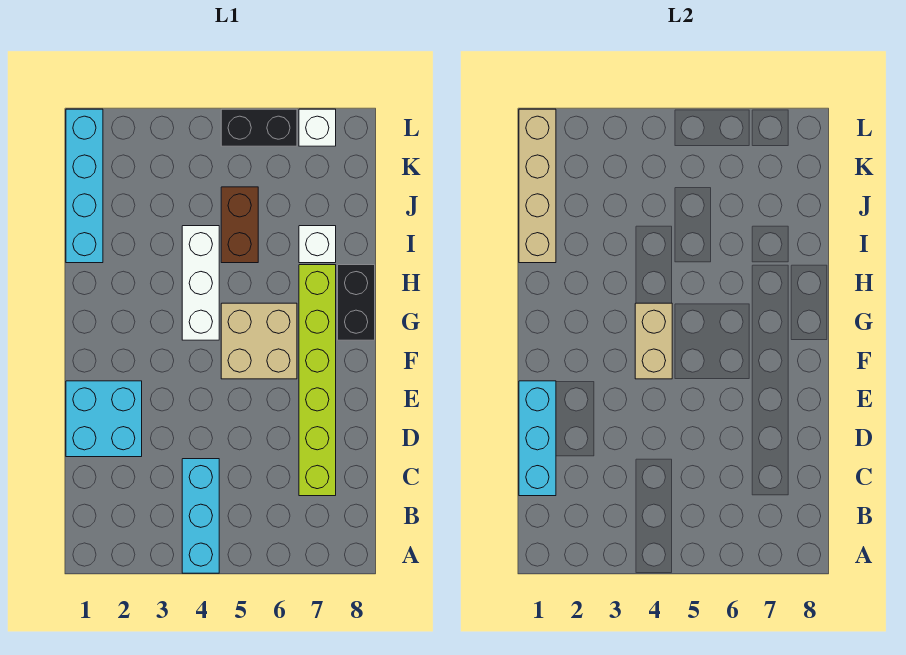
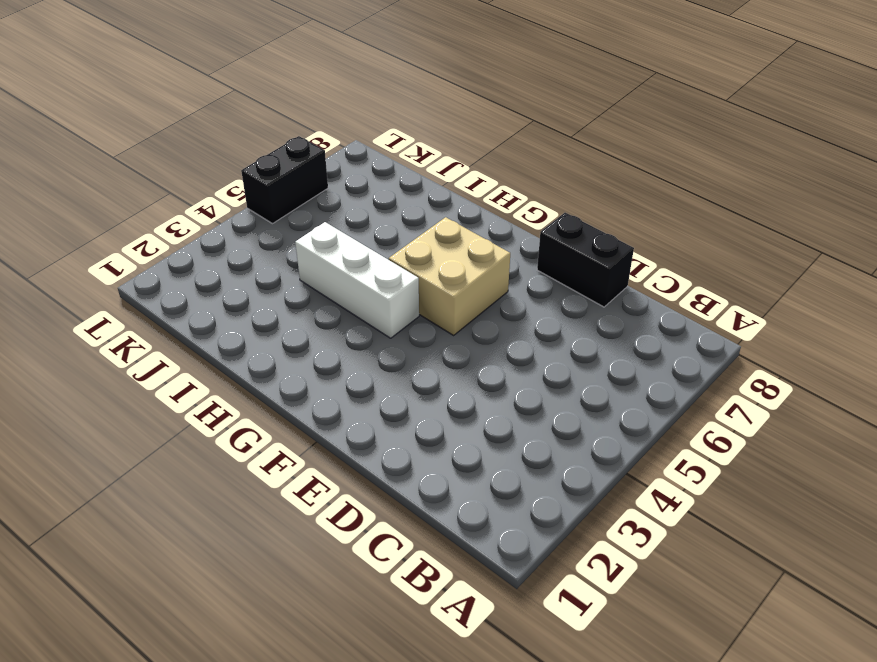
black 1x2 brick [537,213,634,307] -> black 1x2 brick moved to [338,265,375,340]
none -> cyan 1x3 brick [182,459,219,573]
none -> lime 1x6 brick [299,265,336,496]
none -> cyan 2x2 brick [66,381,142,457]

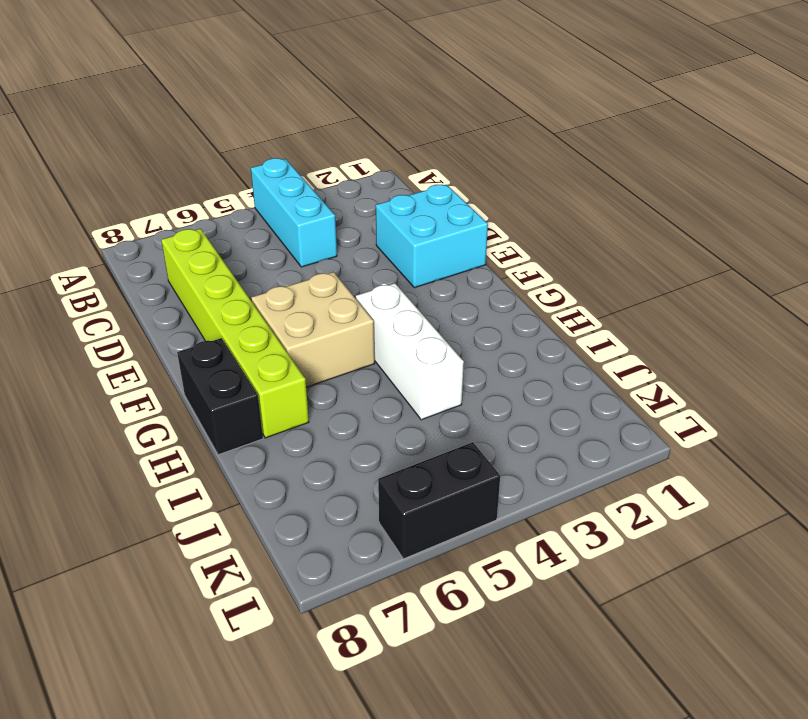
none -> cyan 1x4 brick [66,109,103,263]
none -> brown 1x2 brick [221,187,258,263]
none -> white 1x1 brick [299,226,336,263]

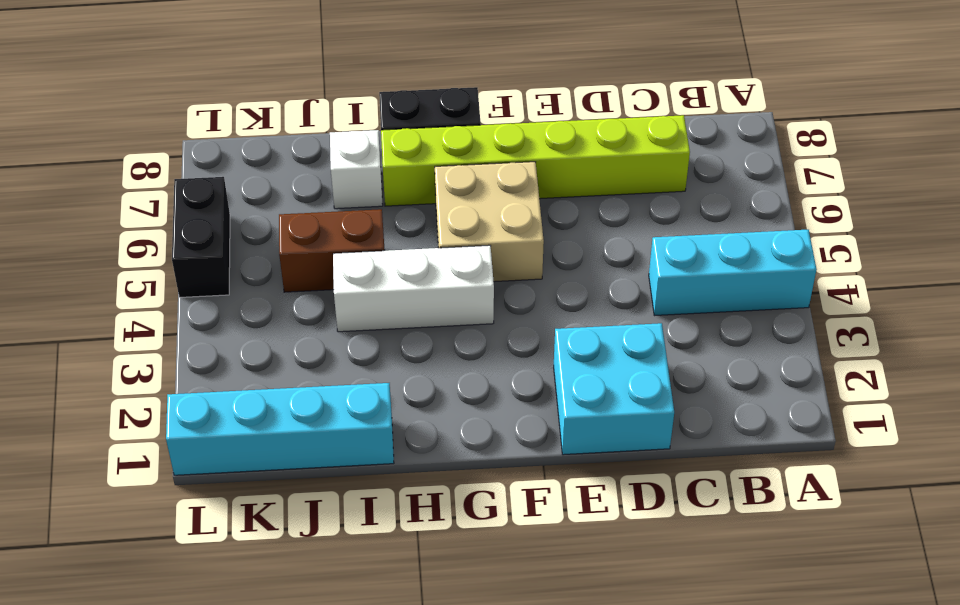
none -> white 1x1 brick [299,109,336,146]
none -> cyan 1x3 brick [519,381,556,496]
none -> tan 1x2 brick [635,303,672,379]

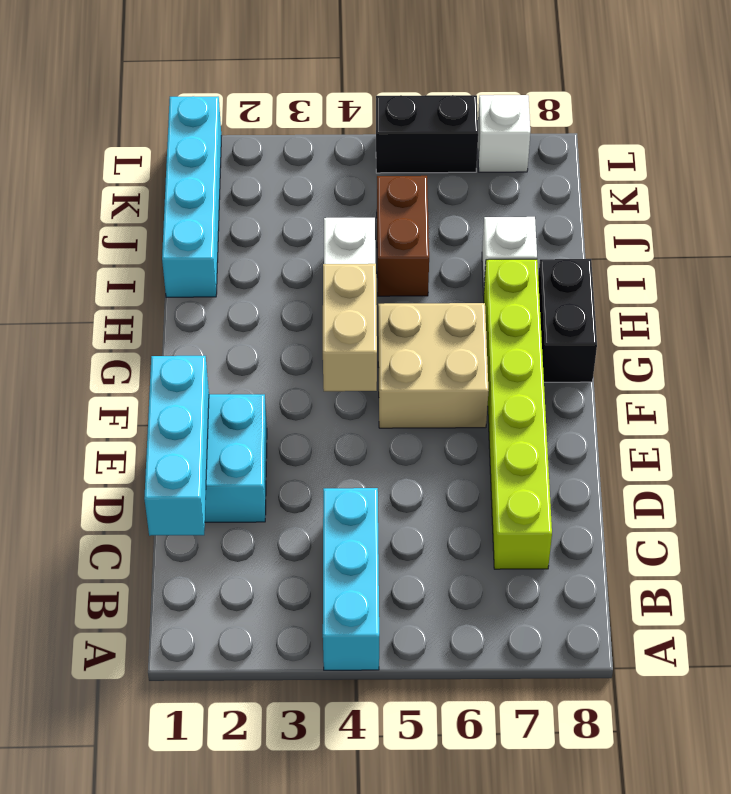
none -> tan 1x4 brick [519,109,556,263]

